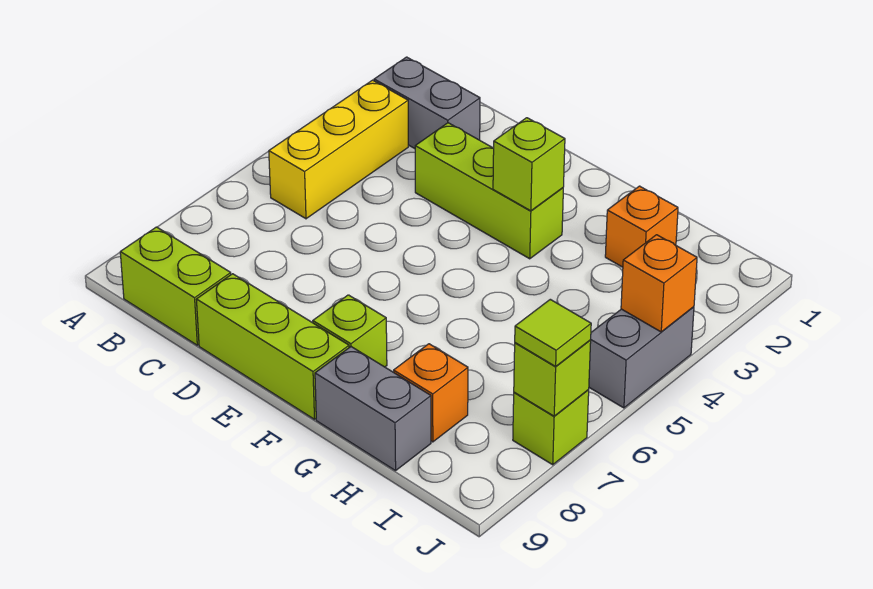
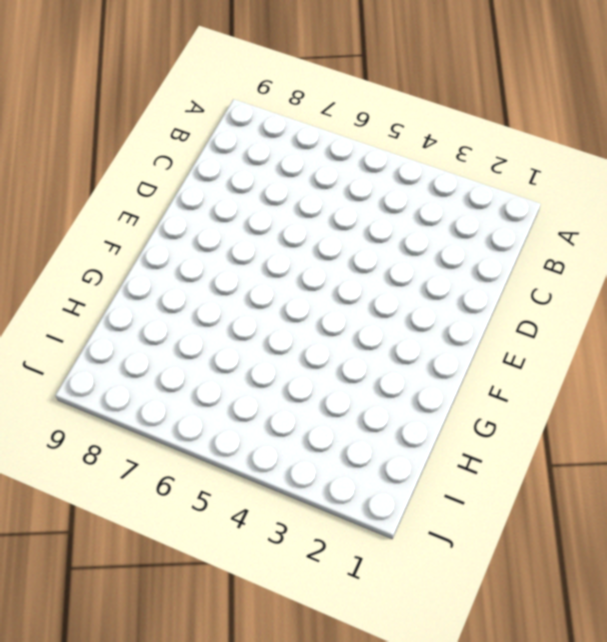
none -> grey 1x2 brick [374,57,480,149]
none -> yellow 1x3 brick [269,80,408,219]
none -> lime 1x2 brick [120,227,231,345]

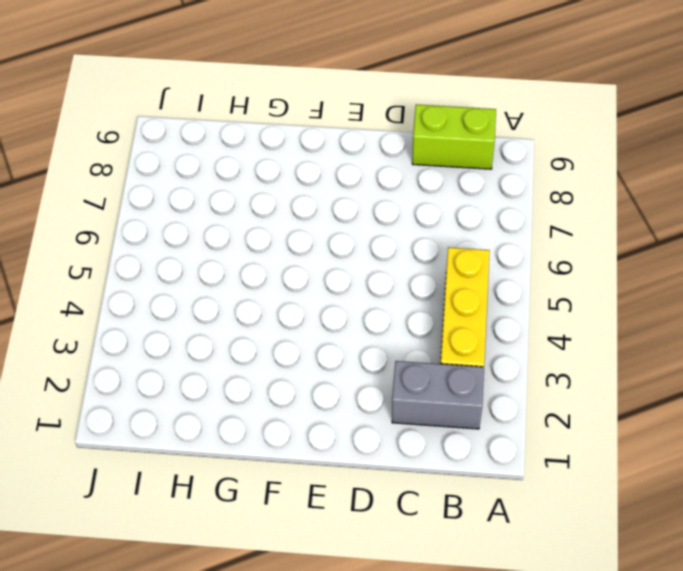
none -> lime 1x3 brick [415,123,563,259]
none -> lime 1x3 brick [196,274,349,419]
none -> lime 1x1 brick [313,295,387,367]

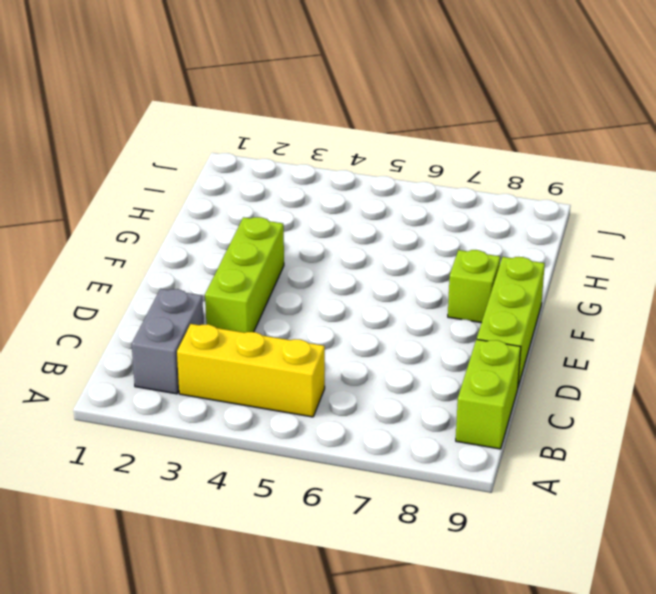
none -> grey 1x2 brick [315,347,431,471]
none -> orange 1x1 brick [605,186,678,267]
none -> orange 1x1 brick [394,344,468,442]

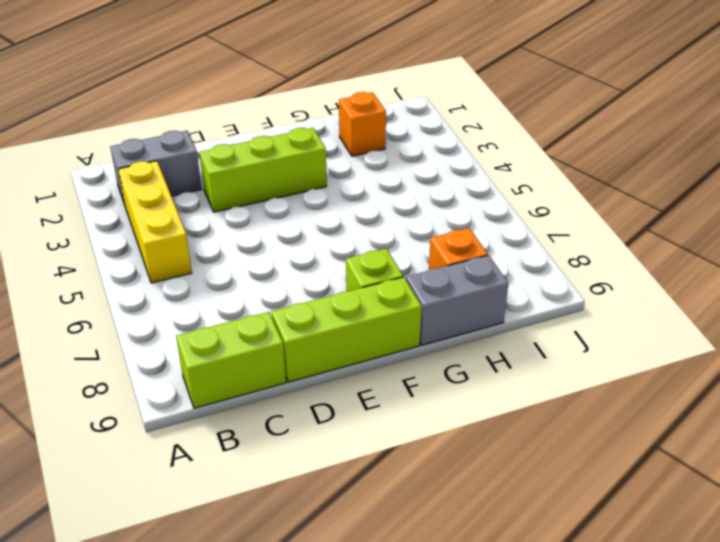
none -> grey 1x2 brick [589,307,694,408]
none -> lime 1x1 brick [513,390,589,465]
none -> lime 1x1 brick [493,118,565,211]

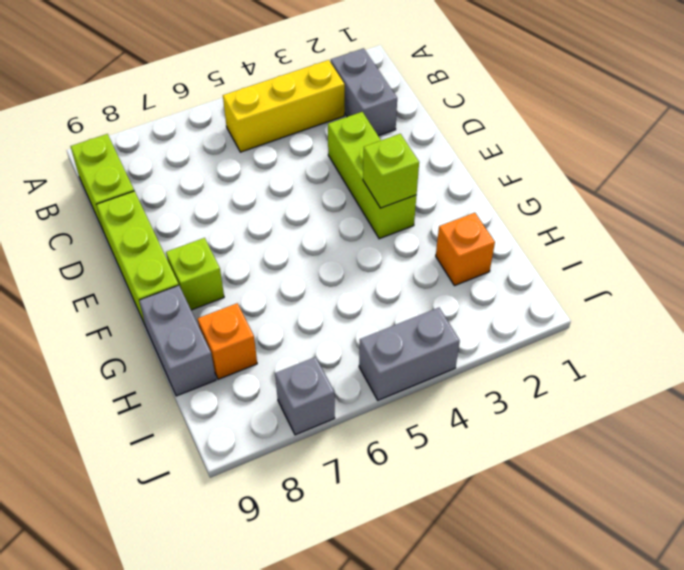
grey 1x1 brick [275,357,335,435] -> lime 1x1 brick [513,390,589,465]
none -> orange 1x1 brick [621,235,697,332]
none -> lime 1x1 brick [514,340,591,416]
none -> lime 1x1 tile [515,299,591,366]

